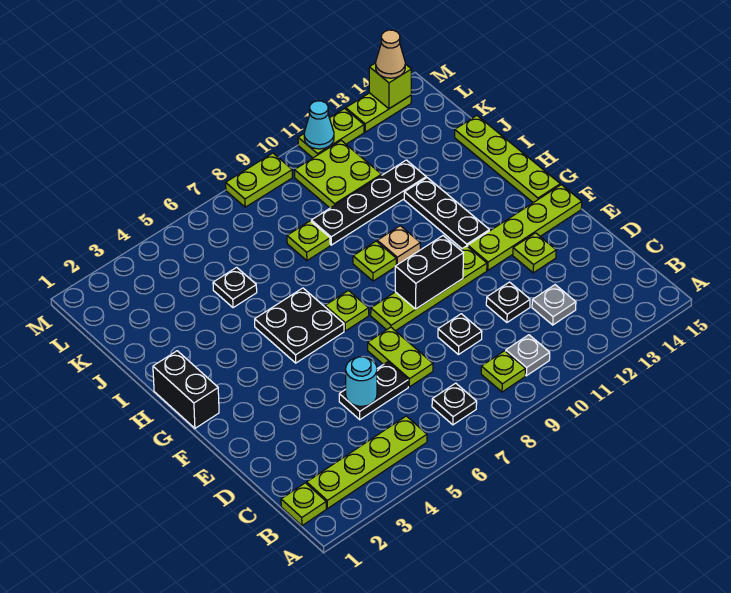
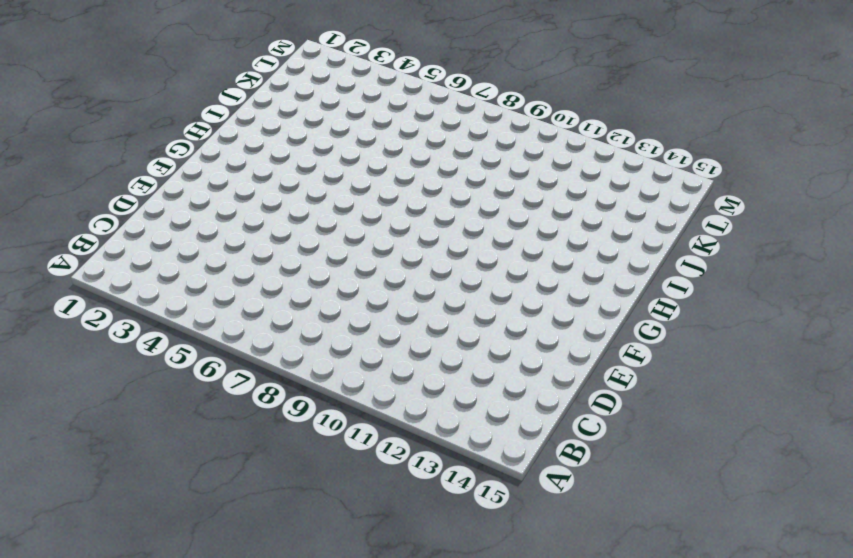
none -> lime 1x1 plate [281,483,326,526]
none -> lime 1x4 plate [307,416,427,509]
none -> black 1x1 plate [432,383,477,425]
none -> lime 1x1 plate [481,351,526,392]

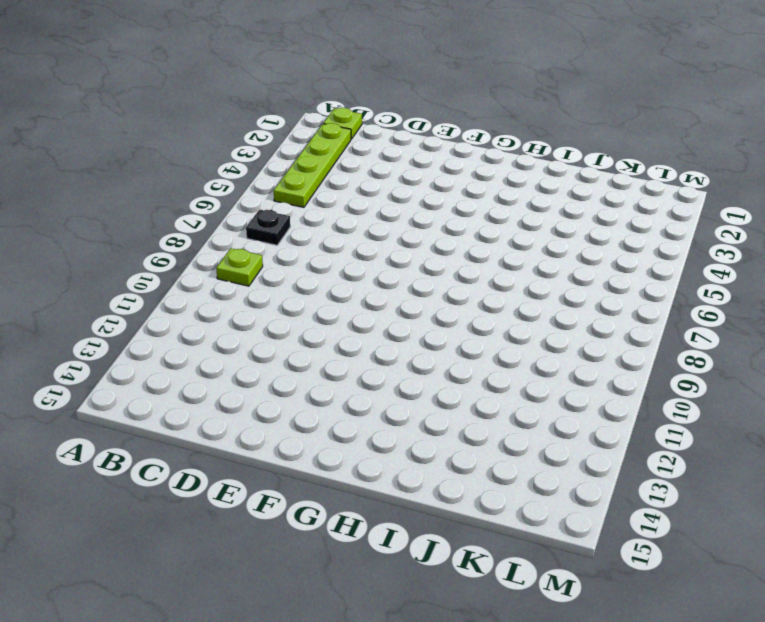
none -> grey 1x1 plate [506,335,550,376]
none -> grey 1x1 plate [532,285,576,325]
none -> black 1x2 plate [339,362,408,420]
none -> lime 1x2 plate [368,327,433,387]

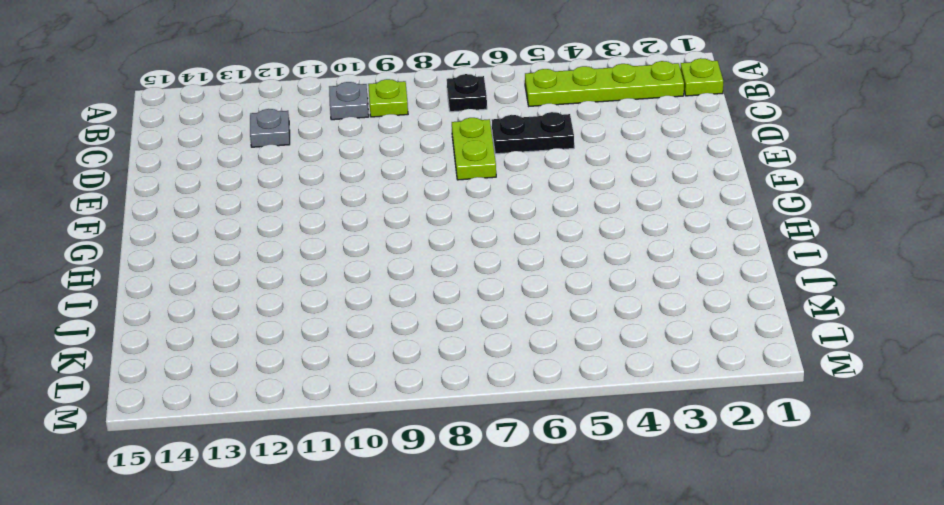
none -> black 1x1 plate [438,314,482,355]
none -> black 1x1 plate [486,282,530,322]
none -> lime 1x1 plate [513,233,556,273]
none -> lime 1x4 plate [371,246,487,331]

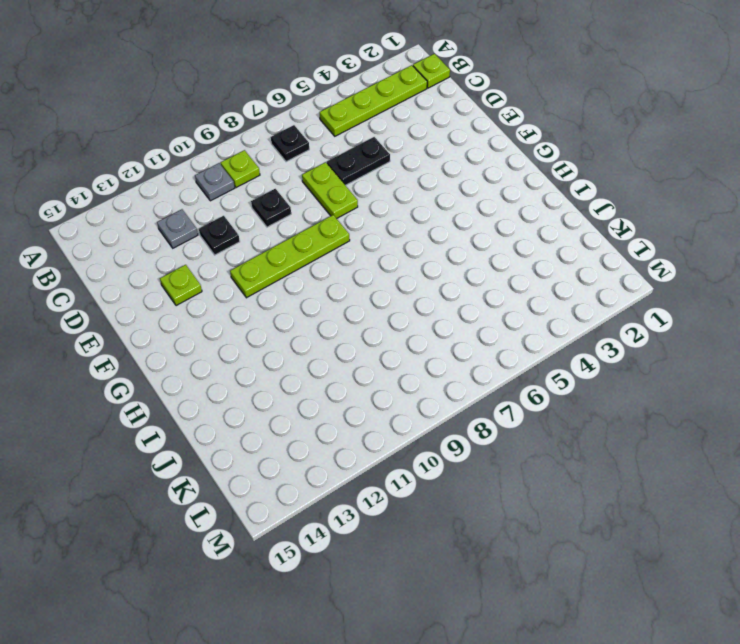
none -> lime 1x4 plate [468,185,582,270]
none -> black 1x2 brick [153,351,219,428]
none -> black 2x2 plate [255,288,344,363]
none -> lime 1x1 plate [325,291,369,331]

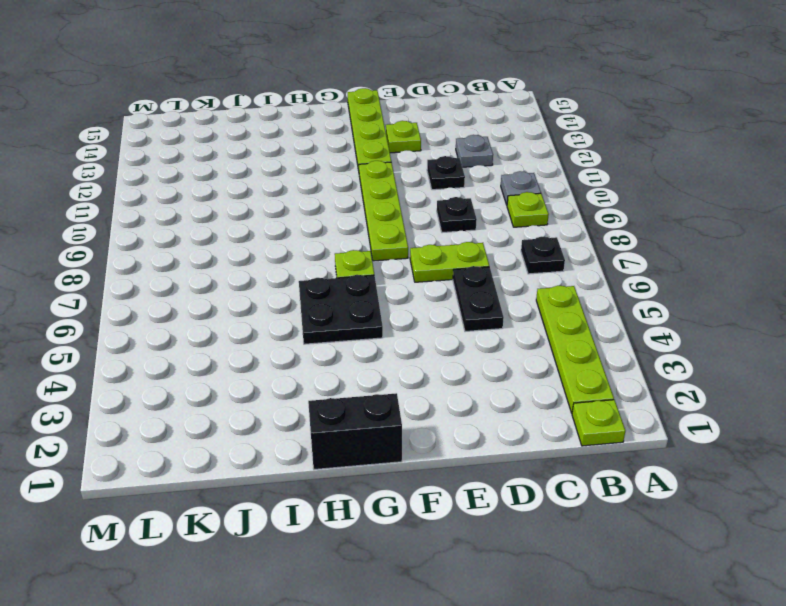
none -> black 1x3 plate [404,178,489,249]
none -> lime 1x4 plate [455,116,560,203]
none -> lime 1x1 plate [353,241,396,281]
none -> tan 1x1 plate [377,226,420,265]

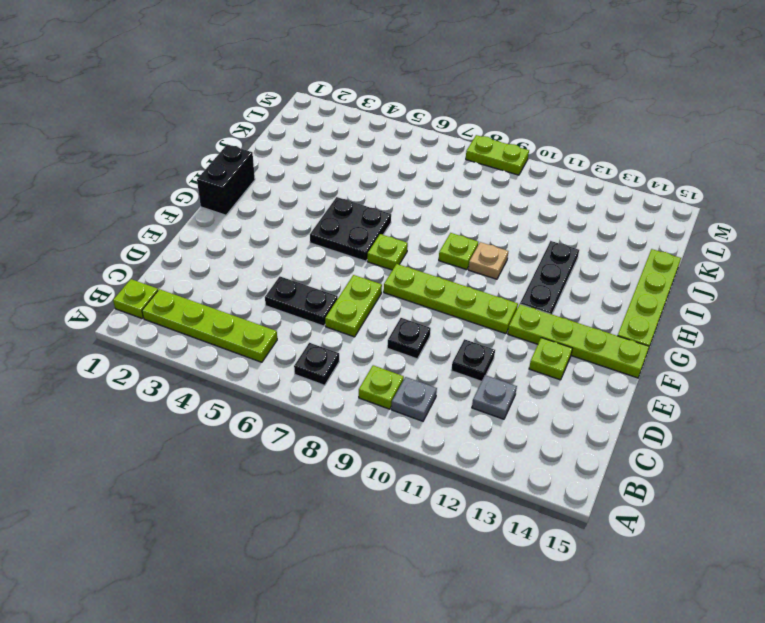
none -> black 1x1 plate [213,267,257,308]
none -> lime 1x1 plate [287,221,330,261]
none -> black 1x4 plate [311,160,426,245]
none -> lime 2x2 plate [294,141,382,208]

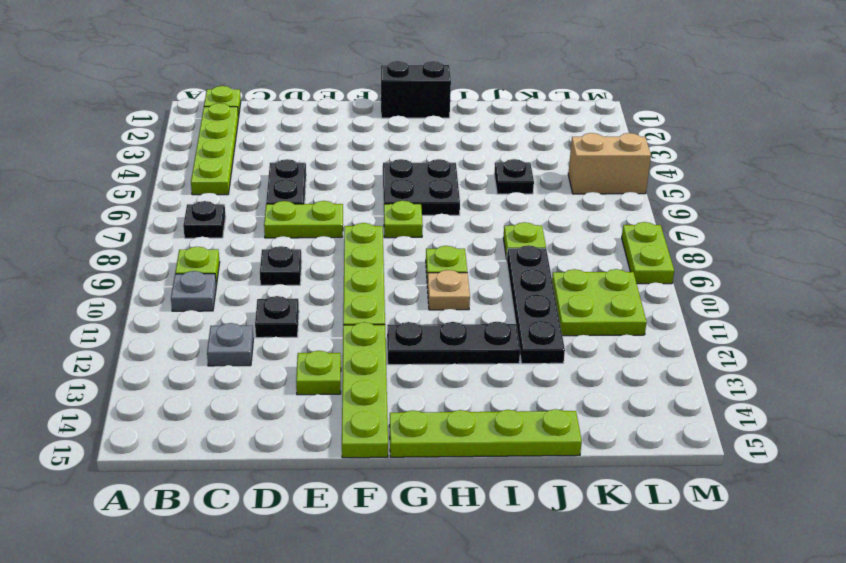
tan 1x2 brick [568,133,651,194] -> none
none -> lime 1x2 plate [298,109,364,158]
none -> lime 1x2 plate [346,93,411,132]
none -> cyan 1x1 round brick [346,357,377,406]
none -> black 1x2 brick [395,236,464,309]

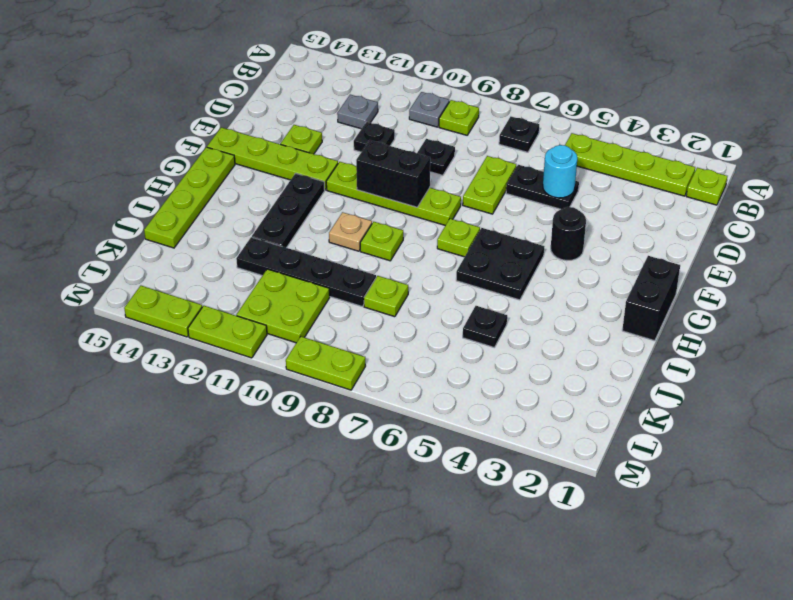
black 1x1 round brick [551,207,586,261] -> none
none -> cyan 1x1 cone [304,101,334,149]
none -> lime 1x1 brick [369,63,411,109]
none -> tan 1x1 cone [376,30,405,78]

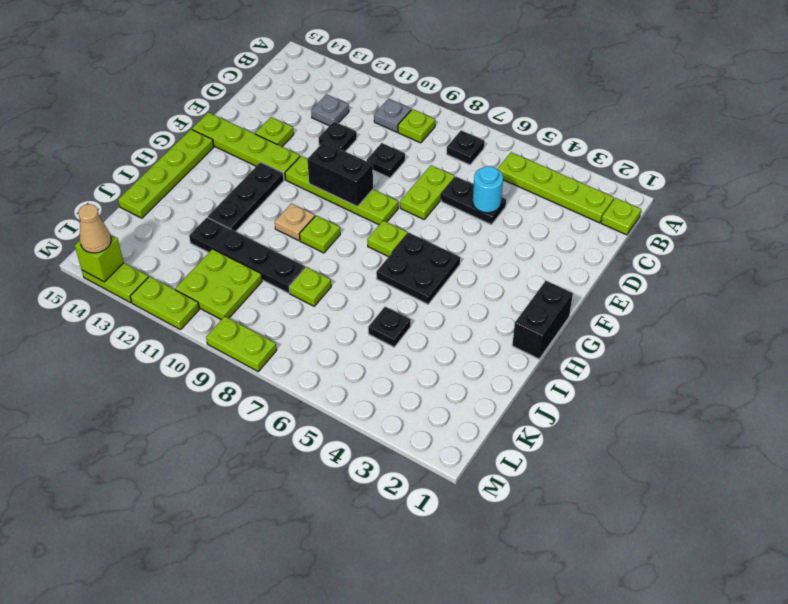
none -> cyan 1x1 cone [304,101,334,149]

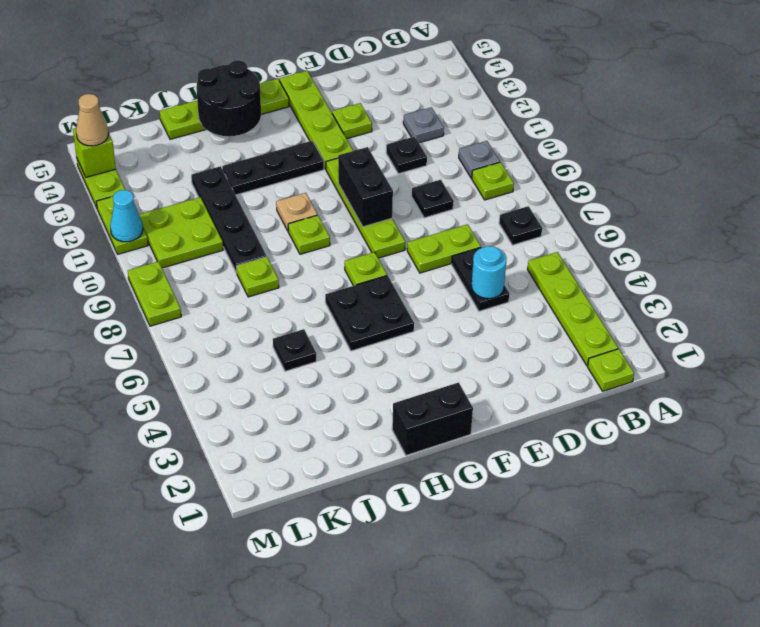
black 2x2 round brick [196,60,261,136] -> none

